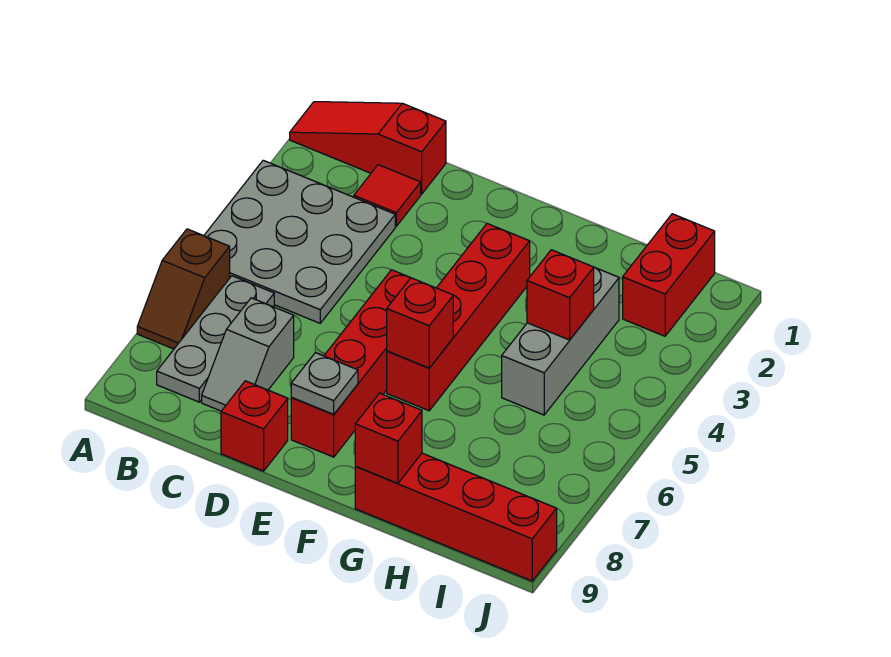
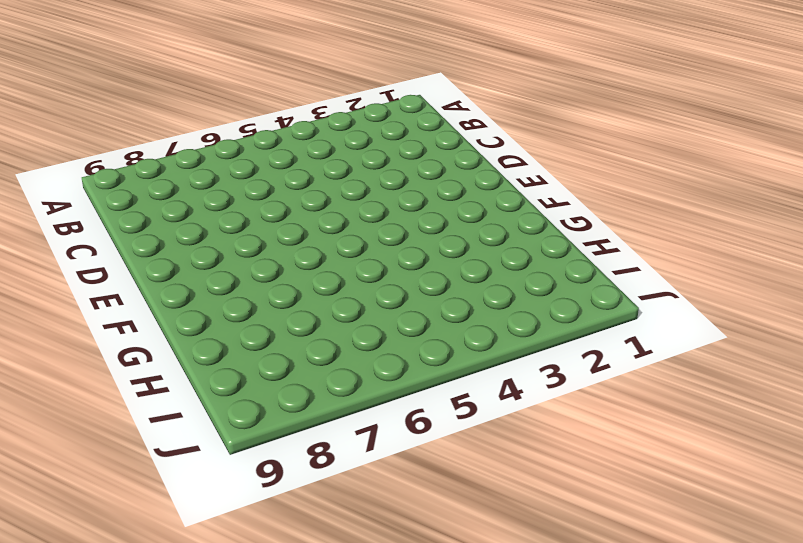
none -> red 1x3 slope [290,102,446,194]
none -> grey 3x3 plate [204,160,395,323]
none -> brown 1x2 slope [137,229,230,349]

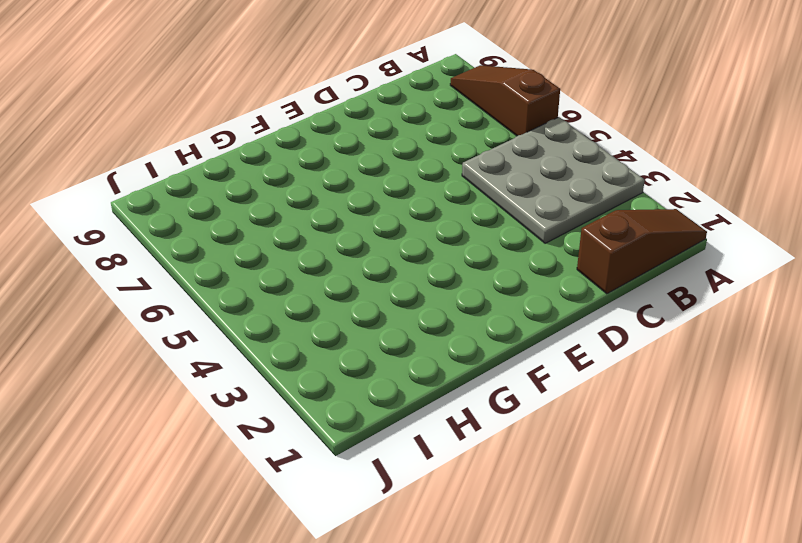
brown 1x3 slope [577,209,707,294] -> red 1x3 slope [290,102,446,194]
brown 1x3 slope [450,65,560,136] -> brown 1x2 slope [137,229,230,349]
none -> grey 1x3 plate [157,276,274,402]
none -> red 1x1 tile [354,165,421,226]
none -> grey 1x2 slope [202,298,294,411]

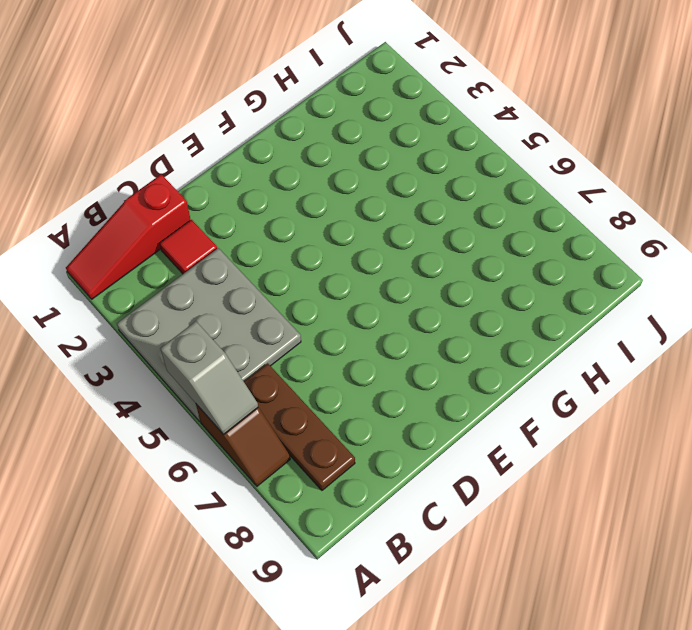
grey 1x2 slope [160,321,258,434] -> grey 1x2 slope moved to [202,298,294,411]
brown 1x3 plate [244,363,355,490] -> grey 1x3 plate [157,276,274,402]
none -> red 1x1 brick [221,381,288,471]
none -> red 1x4 brick [291,270,410,457]
none -> red 1x4 brick [387,224,530,411]

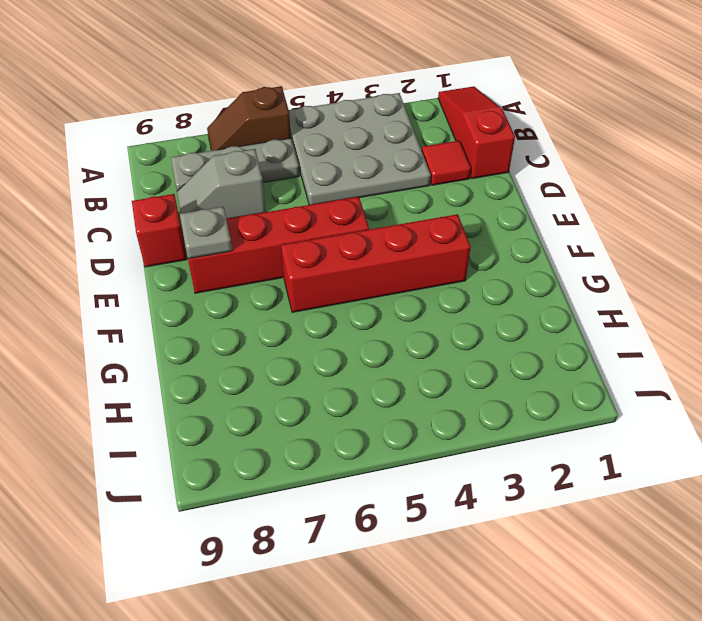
none -> red 1x4 brick [355,453,557,581]
none -> grey 1x3 brick [502,267,619,415]
none -> red 1x2 brick [623,214,715,336]

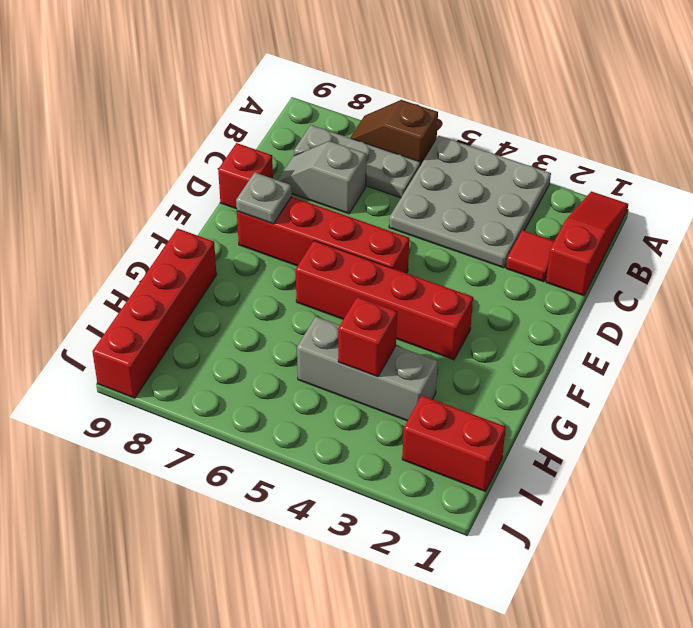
none -> red 1x1 brick [387,278,453,368]
none -> red 1x1 brick [355,393,422,483]

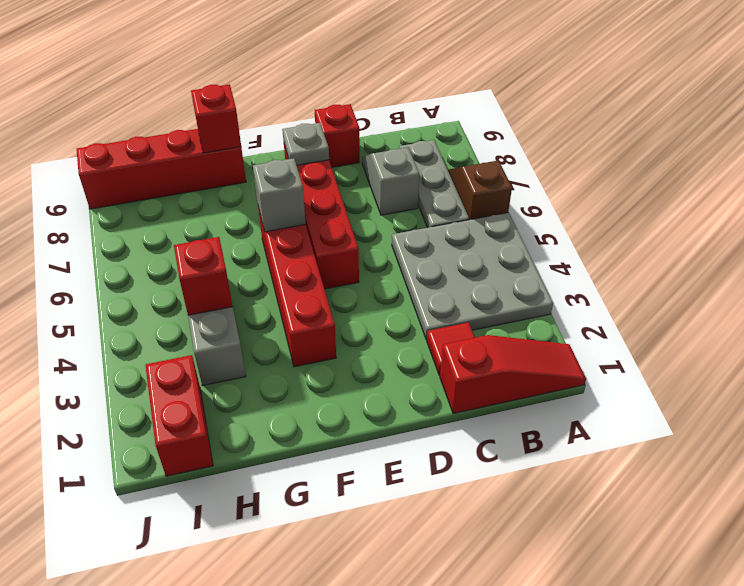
grey 1x1 brick [253,158,306,232] -> red 1x1 brick [387,278,453,368]

